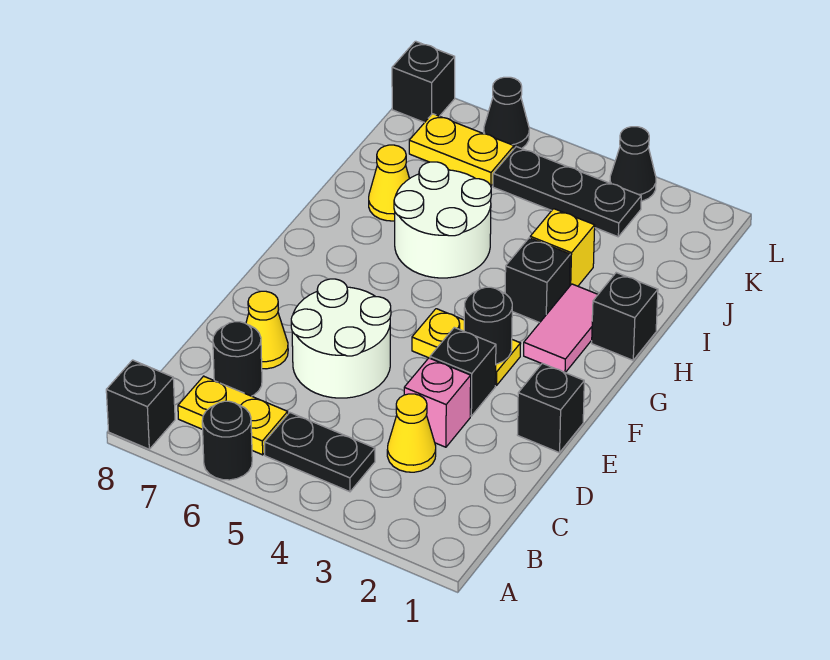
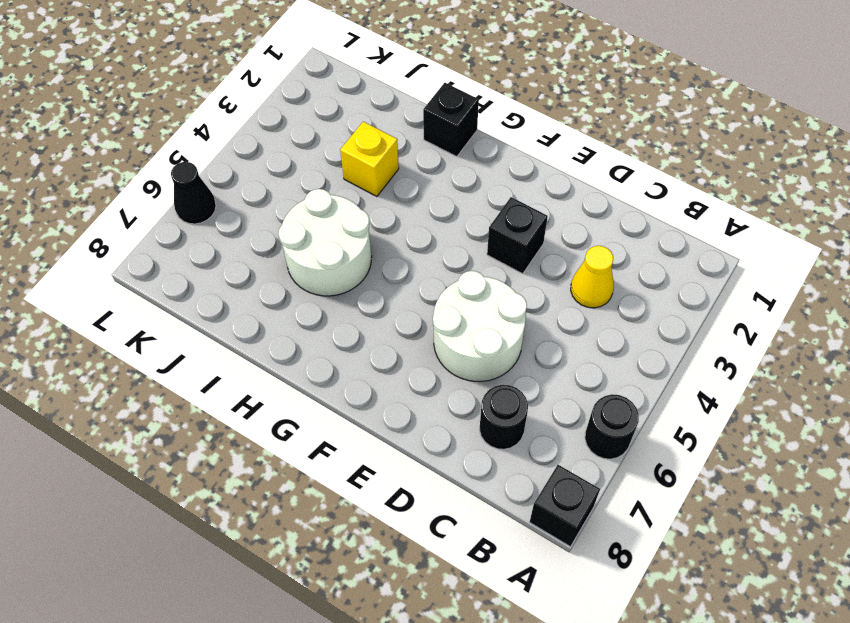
none -> black 1x2 plate [264,413,375,492]
none -> yellow 1x2 plate [178,376,288,455]
none -> pink 1x1 brick [404,358,471,447]

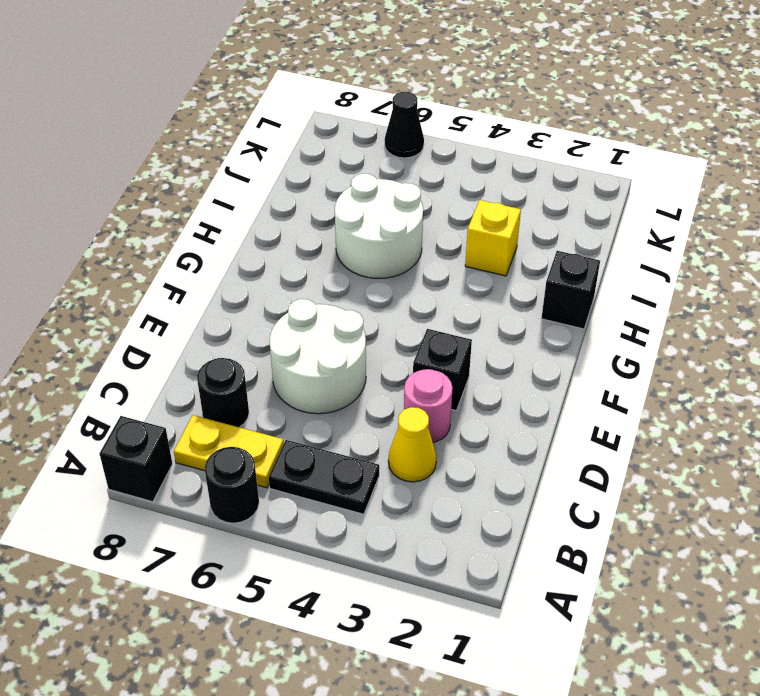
pink 1x1 round brick [404,369,453,442] -> pink 1x1 brick [404,358,471,447]
none -> yellow 1x1 cone [246,291,288,369]
none -> black 1x1 brick [518,363,584,453]
none -> yellow 1x2 plate [412,309,521,386]

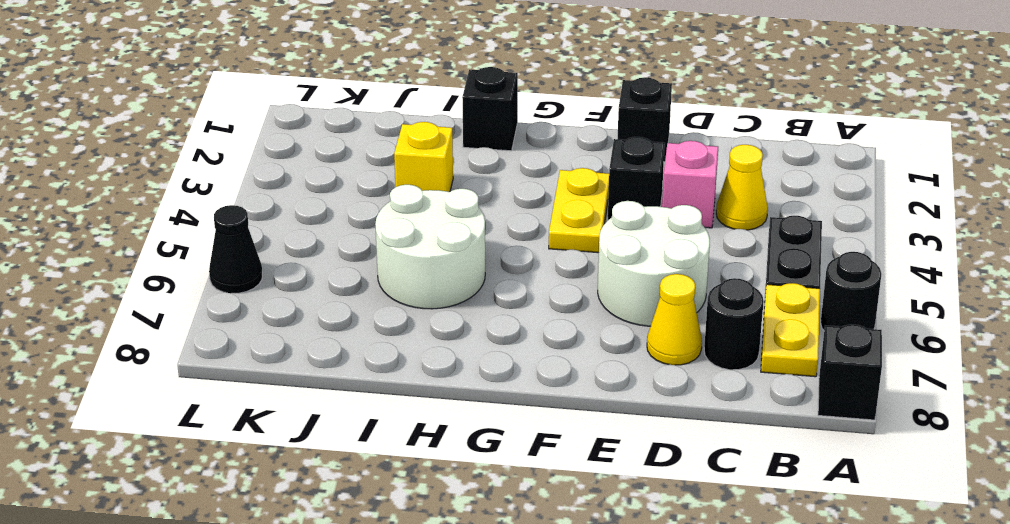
none -> pink 1x2 tile [524,284,598,373]
none -> black 1x1 brick [505,238,570,323]
none -> yellow 1x1 cone [369,145,410,221]

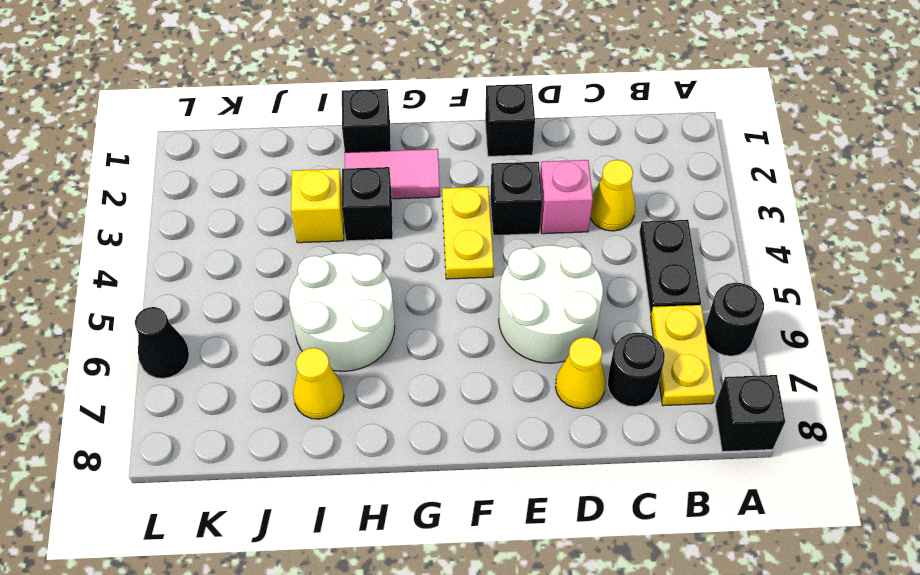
none -> black 1x3 plate [493,147,641,237]
none -> yellow 1x2 plate [409,114,514,186]
none -> black 1x1 cone [610,127,656,201]

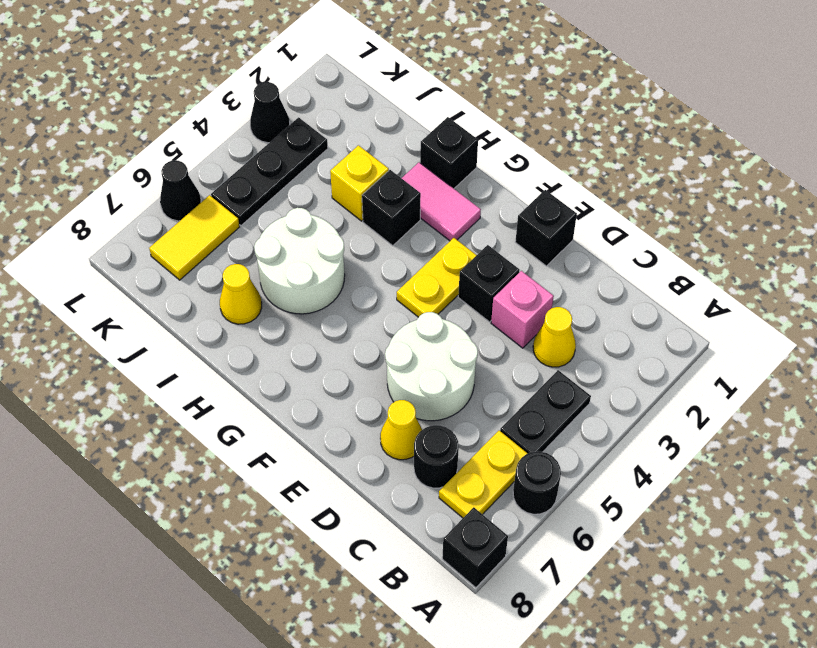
yellow 1x2 tile [149,195,240,280] -> yellow 1x2 plate [409,114,514,186]
none -> black 1x1 brick [392,41,455,123]
none -> black 1x1 round brick [464,287,512,364]

